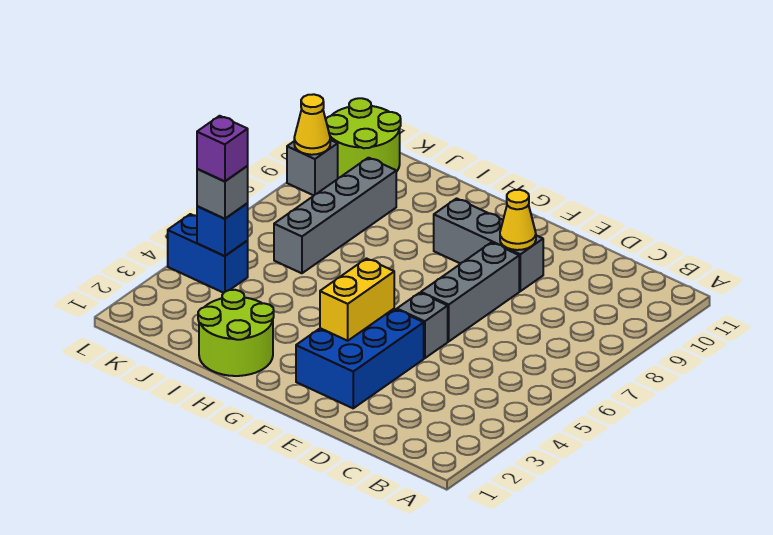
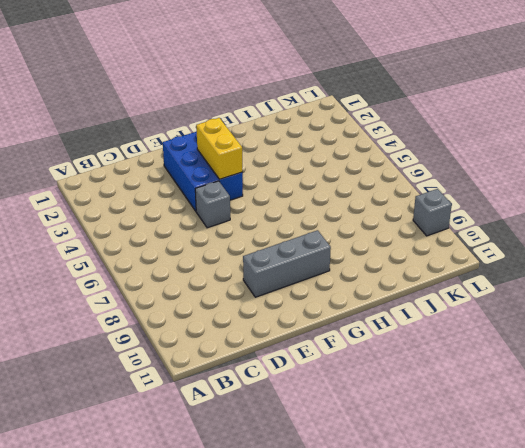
none -> grey 1x3 brick [421,242,519,341]
none -> lime 2x2 round brick [198,290,274,376]
none -> grey 1x4 brick [274,158,396,273]

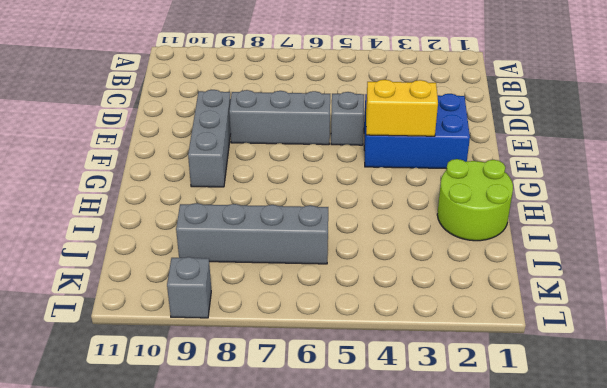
none -> blue 1x2 brick [168,214,248,293]
none -> lime 2x2 round brick [326,98,401,178]
none -> yellow 1x1 cone [500,190,536,250]

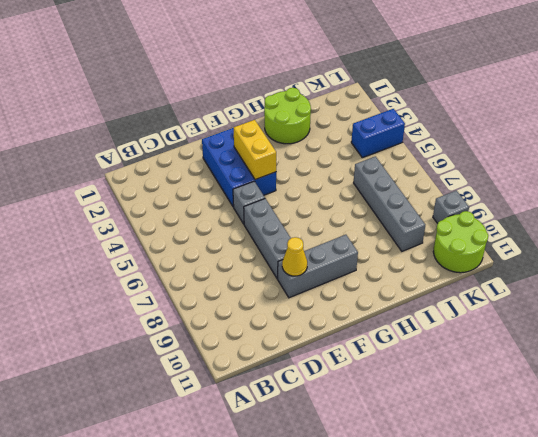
none -> blue 1x1 brick [197,204,248,256]
none -> yellow 1x1 cone [294,94,330,155]
none -> grey 1x1 brick [197,166,248,219]

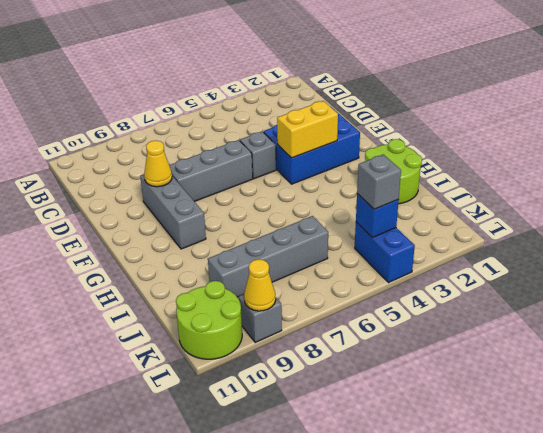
none -> purple 1x1 brick [197,116,248,181]

